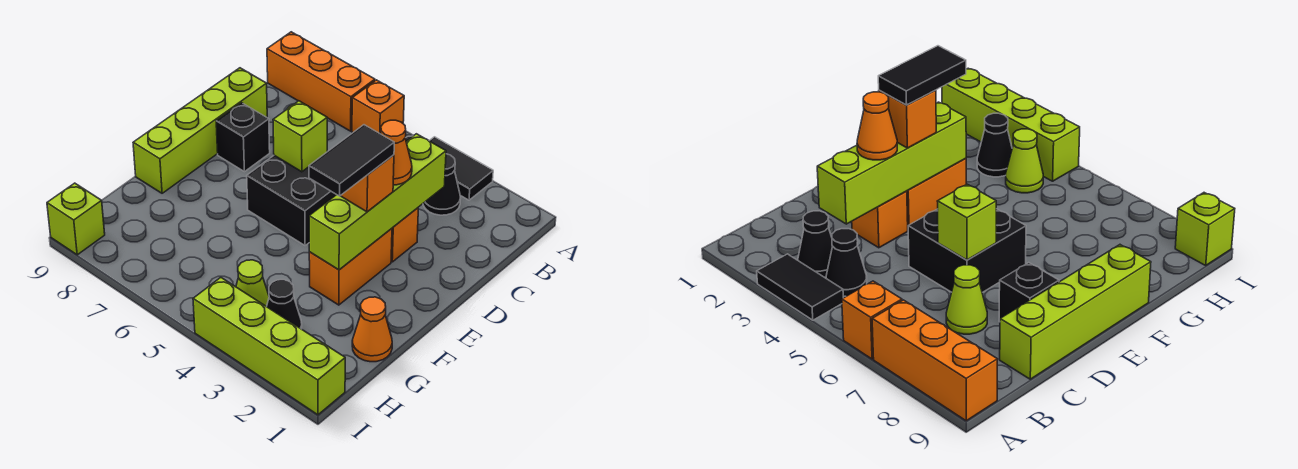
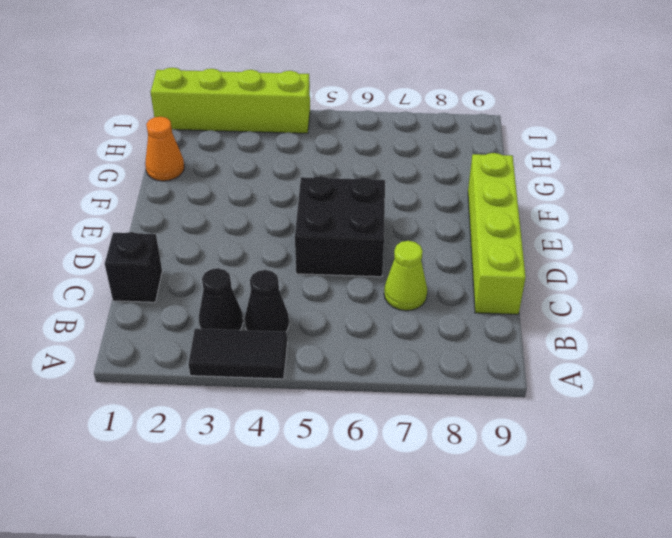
black 1x1 brick [105,232,162,302] -> black 1x1 brick moved to [216,103,270,172]
none -> orange 1x1 brick [352,80,404,134]
none -> orange 1x3 brick [267,32,375,131]
none -> orange 1x1 brick [391,208,418,262]

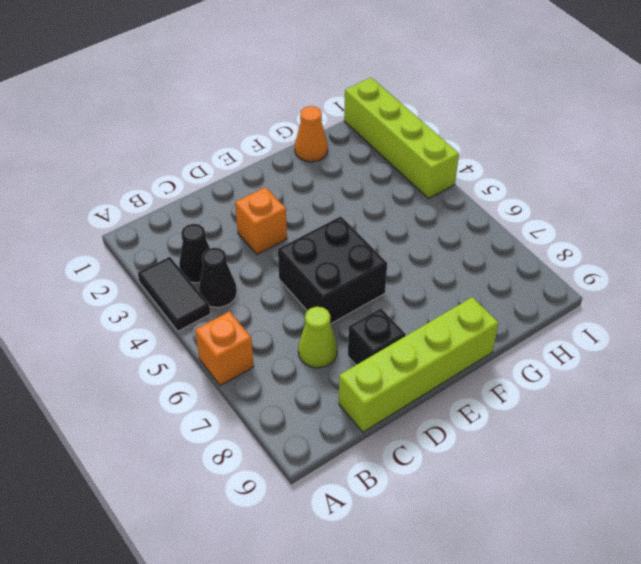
none -> orange 1x3 brick [267,32,375,131]
none -> orange 1x2 brick [309,229,392,305]
none -> black 1x1 cone [267,280,302,329]

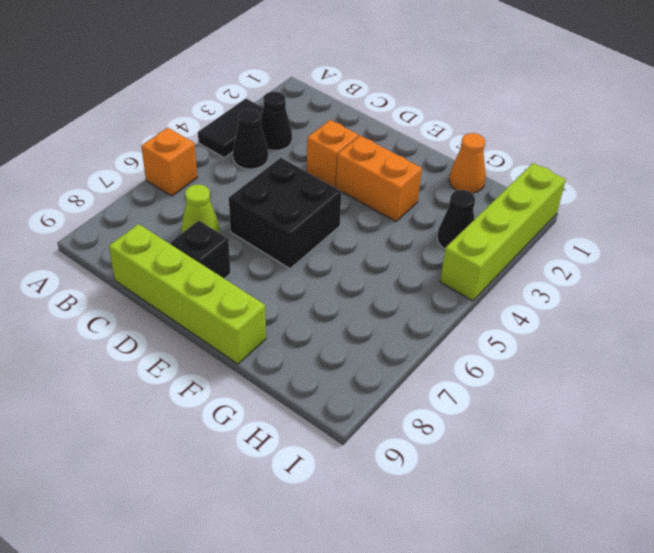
none -> orange 1x3 brick [267,32,375,131]
none -> lime 1x1 cone [236,260,269,307]
none -> lime 1x1 brick [47,183,105,255]

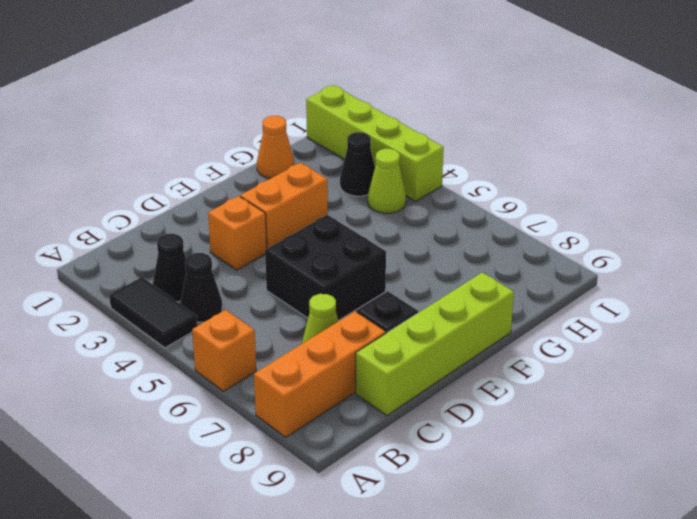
orange 1x3 brick [254,311,386,437] -> orange 1x3 brick turned to [267,32,375,131]
none -> lime 1x1 brick [47,183,105,255]
none -> lime 1x4 brick [309,134,446,270]
none -> lime 1x1 brick [273,101,327,172]

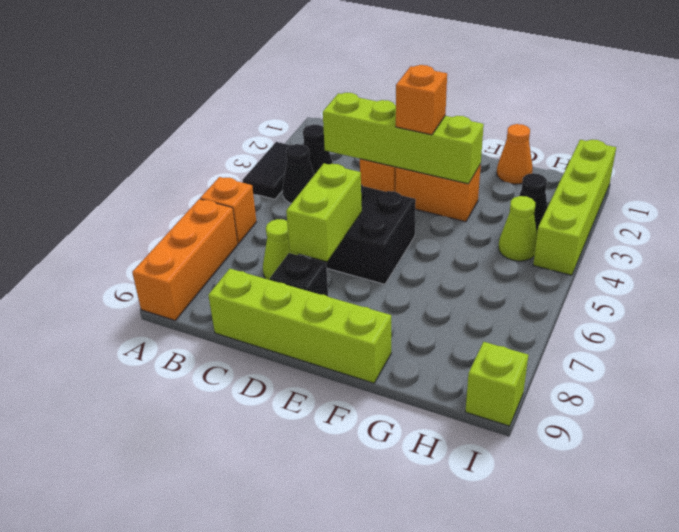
lime 1x2 brick [286,163,362,261] -> lime 1x1 brick [273,101,327,172]
none -> orange 1x1 cone [381,120,412,185]
none -> black 1x2 tile [309,125,394,196]

